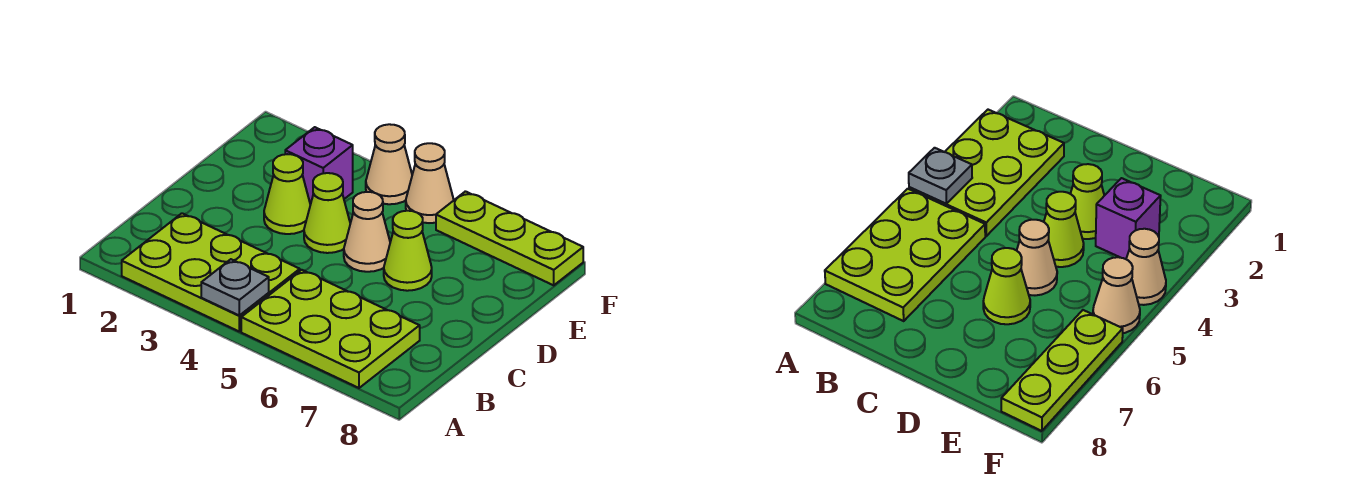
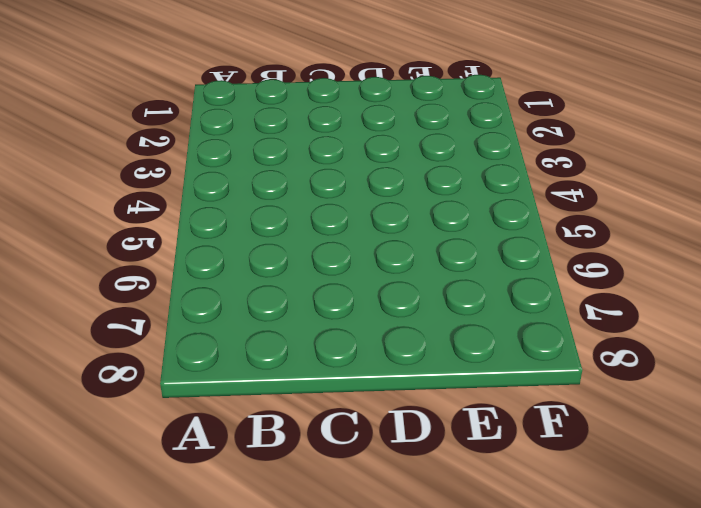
none -> lime 2x3 plate [122,213,300,331]
none -> lime 2x3 plate [241,270,420,388]

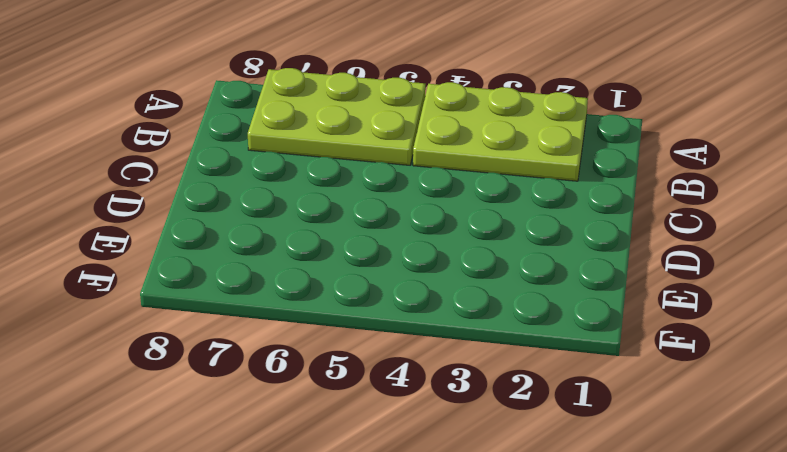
none -> lime 1x1 cone [264,154,310,234]
none -> lime 1x1 cone [304,173,350,253]

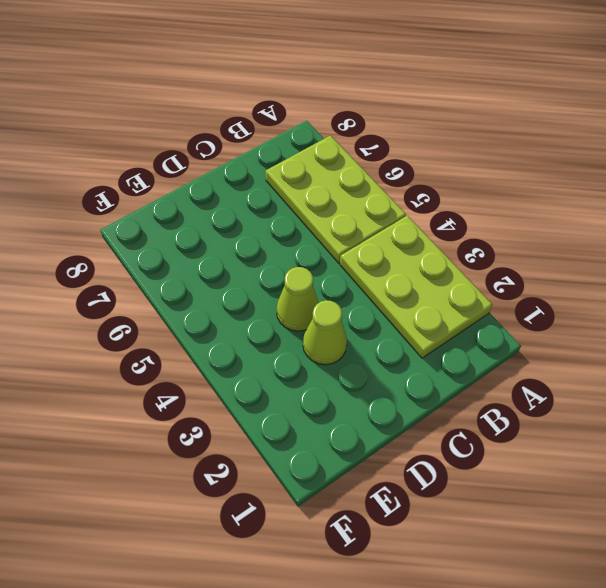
none -> tan 1x1 cone [344,192,390,272]
none -> lime 1x1 cone [384,211,432,291]

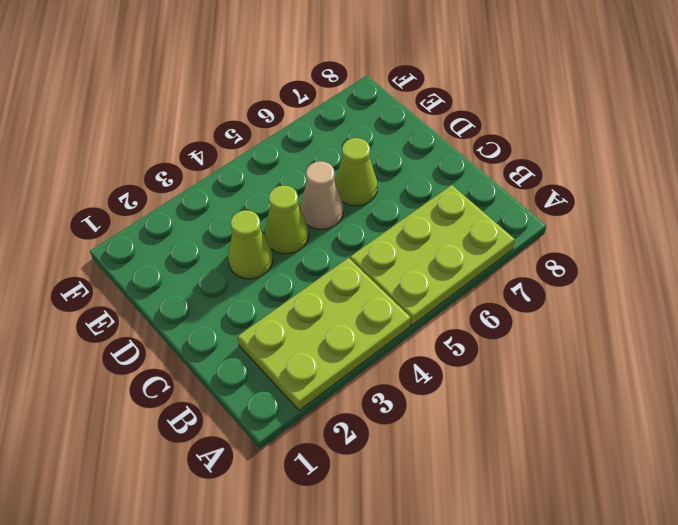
none -> purple 1x1 brick [285,127,353,205]
none -> tan 1x1 cone [366,124,412,204]

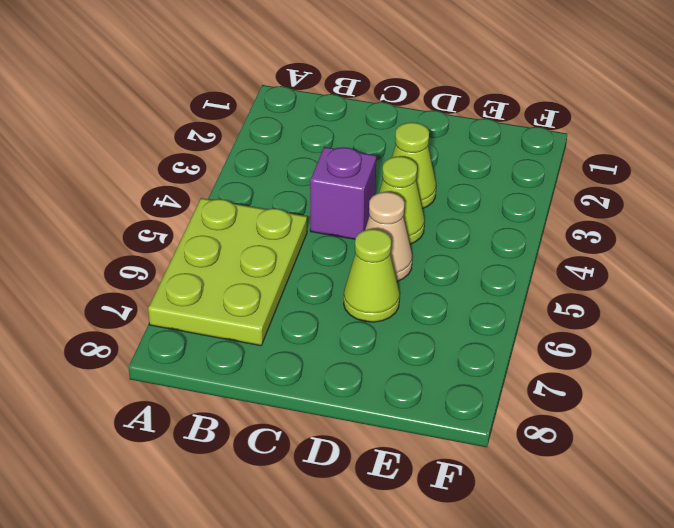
purple 1x1 brick [310,147,376,239] -> purple 1x1 brick moved to [285,127,353,205]
none -> lime 2x3 plate [122,213,300,331]
none -> tan 1x1 cone [366,124,412,204]

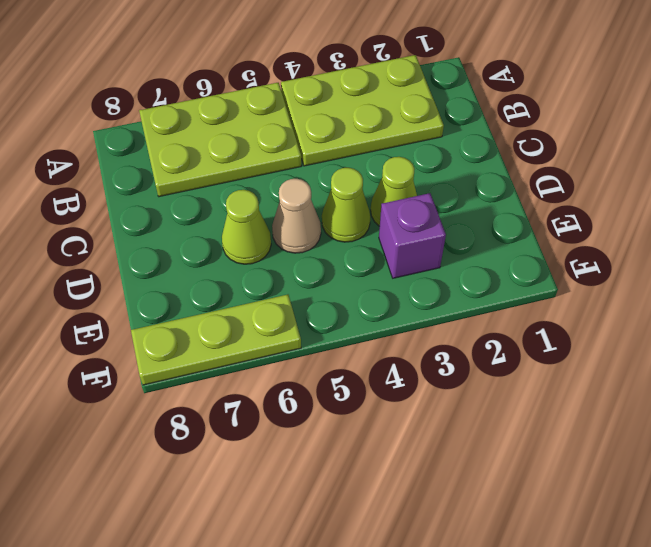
none -> tan 1x1 cone [366,124,412,204]
none -> tan 1x1 cone [406,143,454,223]

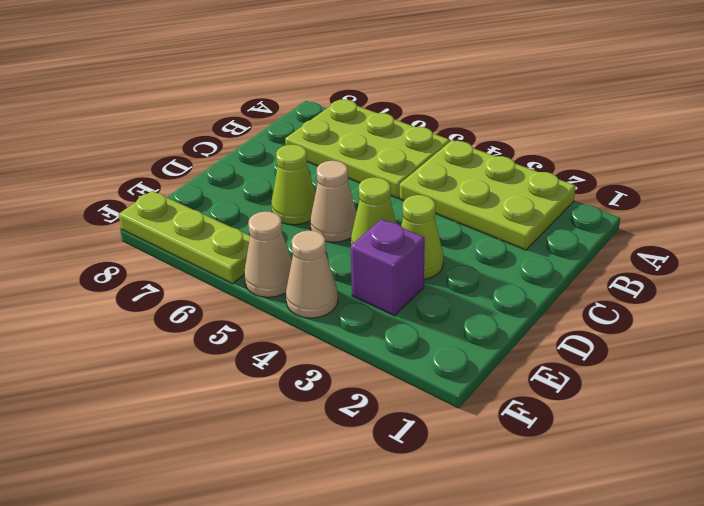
none -> grey 1x1 plate [201,259,269,316]

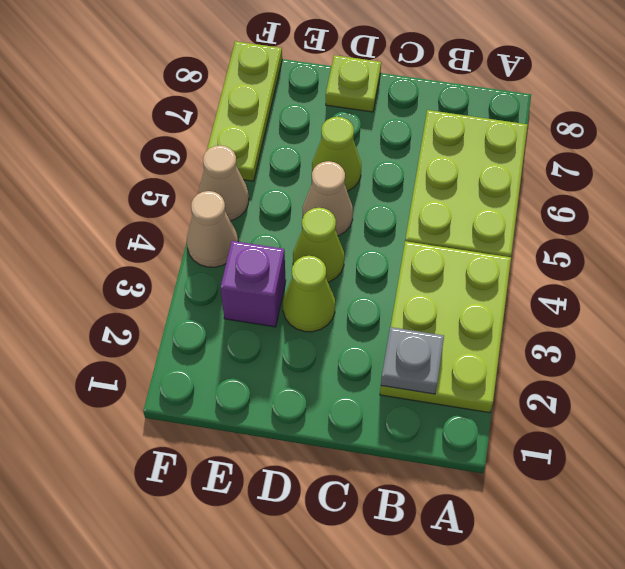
grey 1x1 plate [381,327,444,394] -> grey 1x1 plate moved to [201,259,269,316]
lime 1x1 plate [326,55,381,112] -> none

